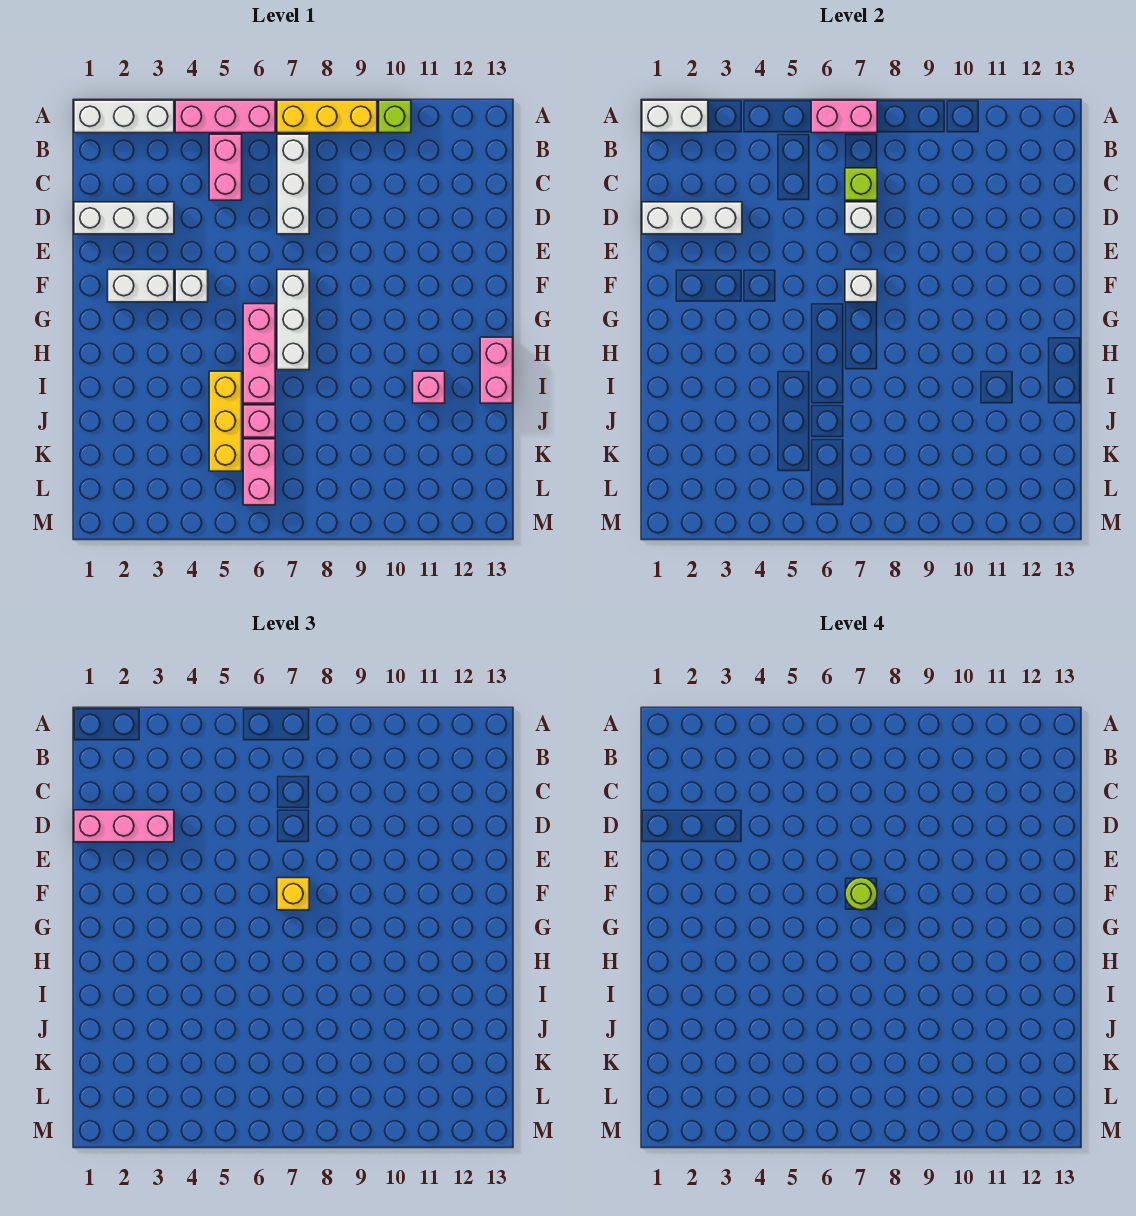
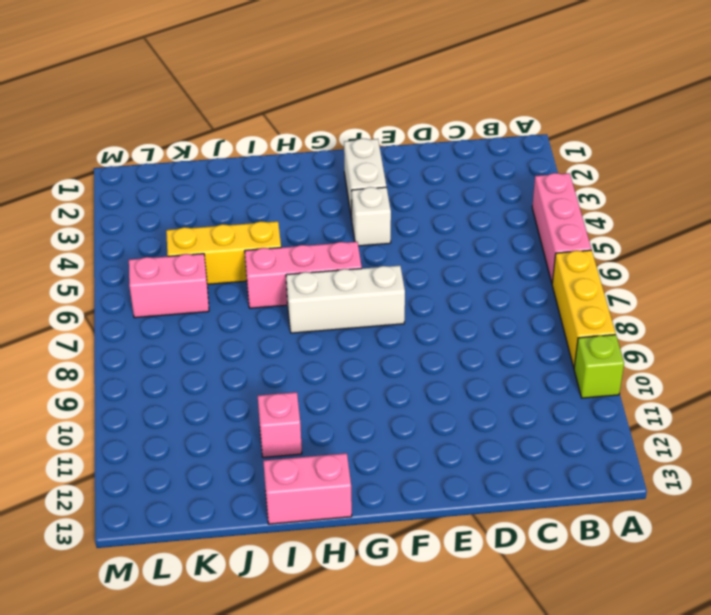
none -> white 1x3 brick [74,100,174,133]
none -> pink 1x2 brick [209,134,242,200]
none -> white 1x3 brick [277,134,309,234]

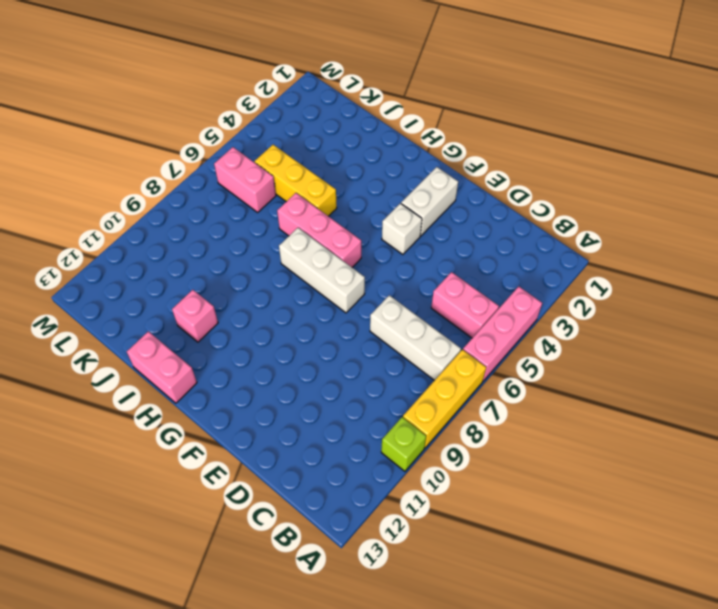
none -> white 1x3 brick [74,100,174,133]
none -> white 1x3 brick [74,202,174,234]
none -> pink 1x1 brick [243,405,275,437]

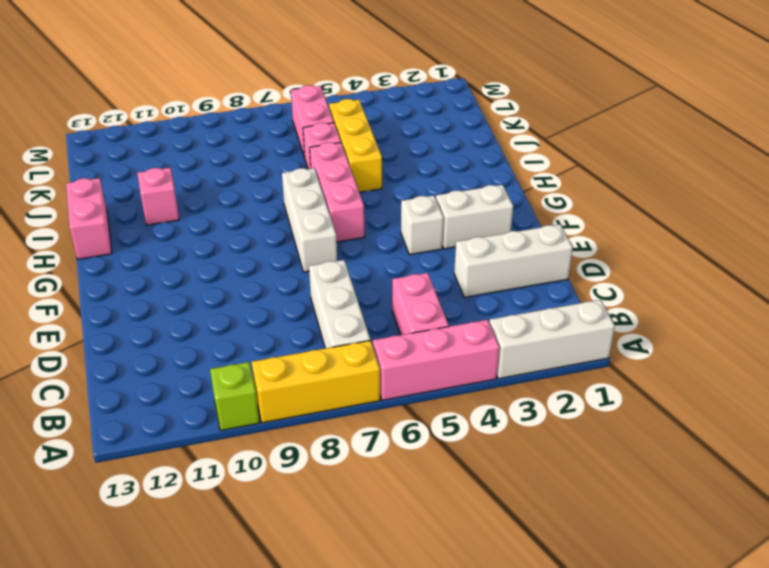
none -> white 1x2 brick [642,100,708,133]
none -> pink 1x2 brick [811,100,877,133]
none -> lime 1x1 brick [845,168,877,200]

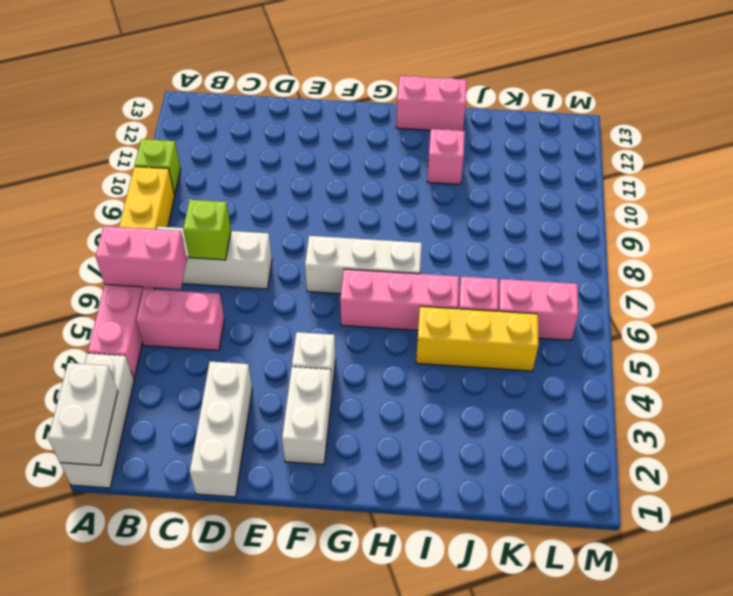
pink 1x2 brick [95,226,187,289] -> pink 1x2 brick turned to [811,100,877,133]
none -> white 1x3 brick [642,202,742,234]
none -> white 1x1 brick [845,202,877,234]
none -> white 1x1 brick [845,270,877,302]

